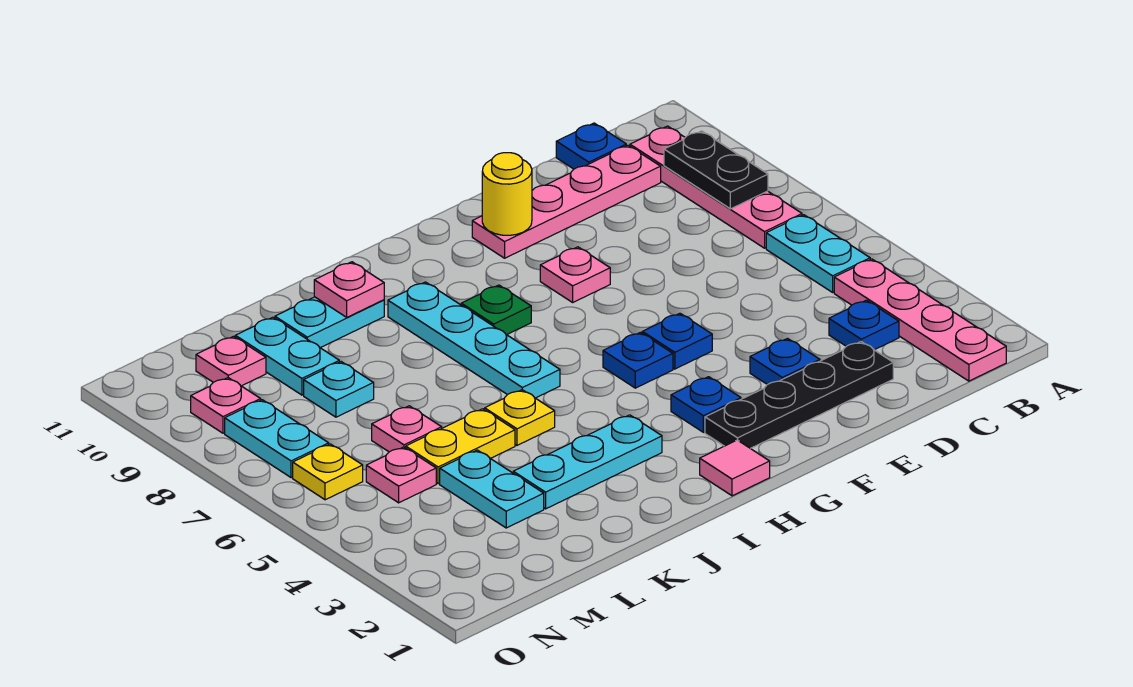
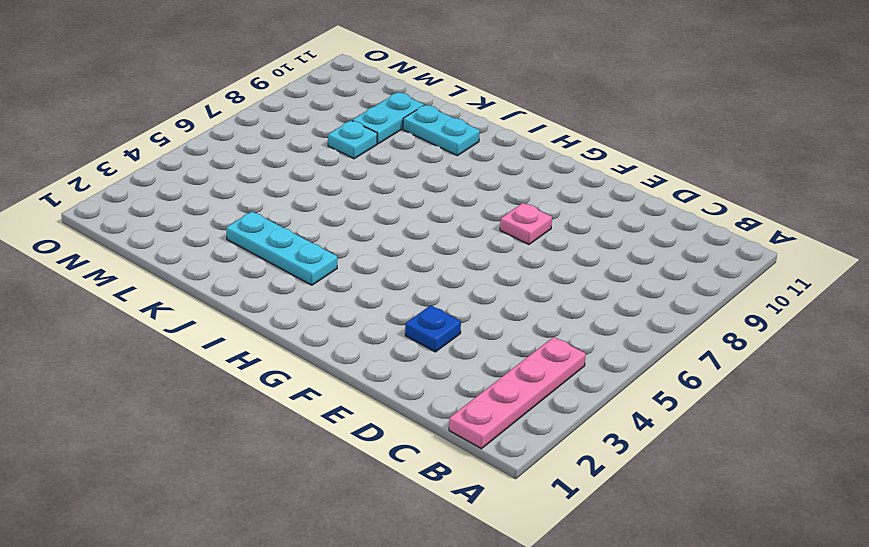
none -> cyan 1x2 plate [766,215,870,292]
none -> pink 1x4 plate [630,126,802,248]
none -> blue 1x1 plate [829,300,899,350]
none -> pink 1x4 plate [472,145,661,258]

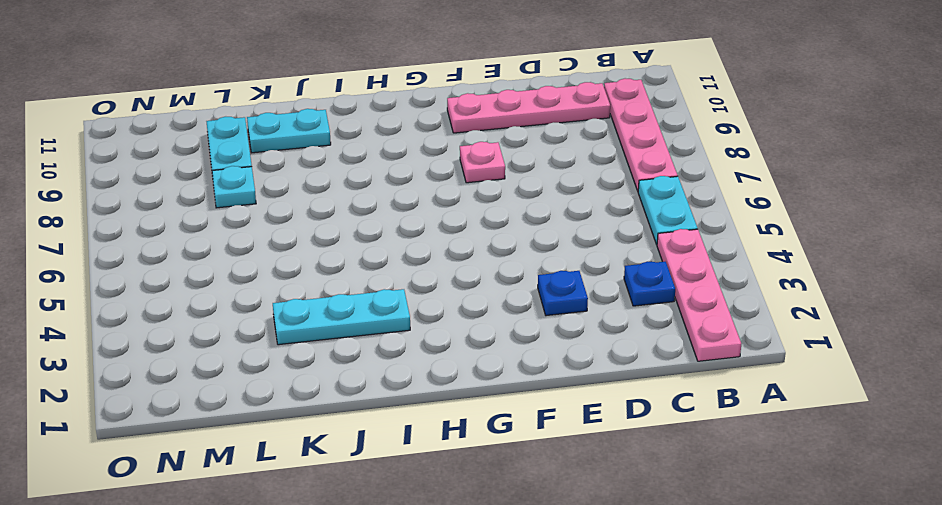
none -> blue 1x1 plate [556,123,626,169]
none -> black 1x4 plate [705,342,893,448]
none -> blue 1x1 plate [642,313,712,369]
none -> blue 1x1 plate [671,377,741,432]

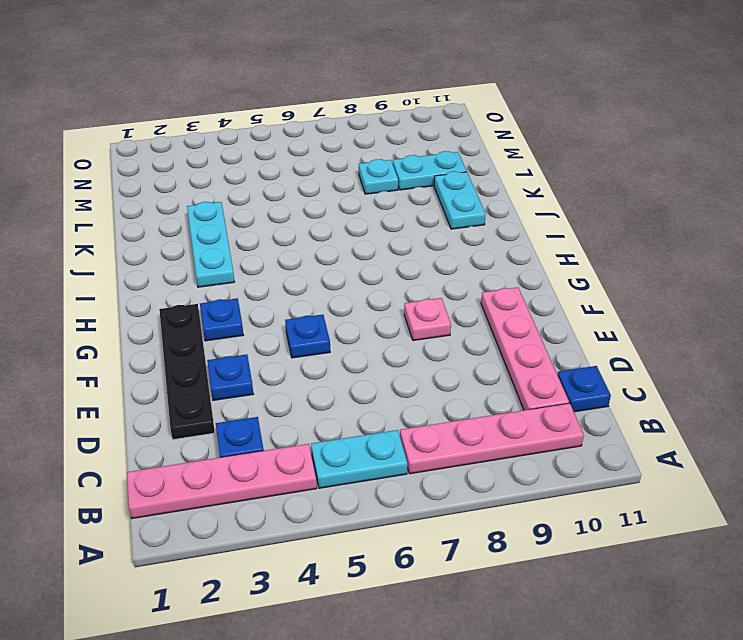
none -> blue 1x1 plate [603,332,673,388]
none -> pink 1x1 tile [700,440,770,496]
none -> green 1x1 plate [461,285,531,335]
none -> cyan 1x4 plate [388,282,560,398]

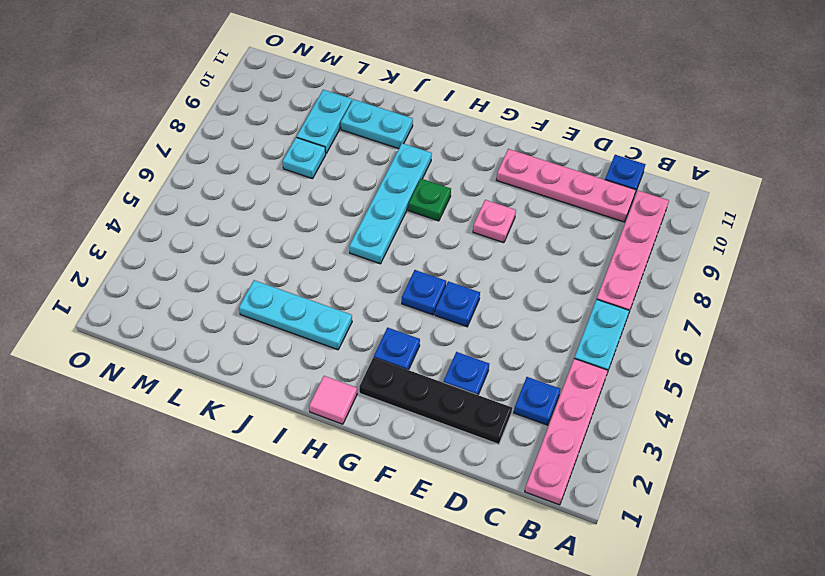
none -> yellow 1x1 plate [485,390,555,445]
none -> yellow 1x2 plate [406,409,515,484]
none -> cyan 1x2 plate [440,450,544,528]
none -> pink 1x1 plate [372,406,442,452]

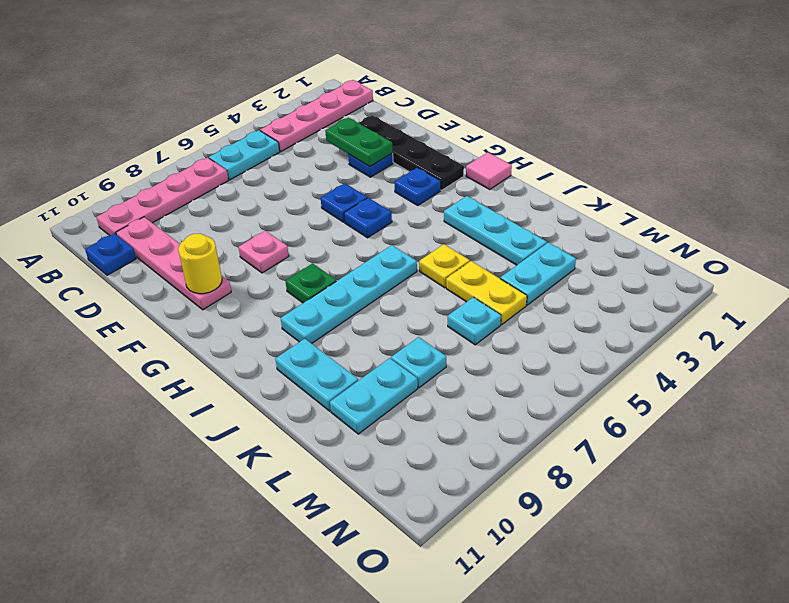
green 1x2 plate [325,118,393,166] -> none
cyan 1x1 plate [448,297,501,345] -> pink 1x1 plate [372,406,442,452]
none -> blue 1x1 plate [829,300,899,350]
none -> pink 1x1 plate [366,447,436,503]
none -> pink 1x1 plate [196,336,266,386]
none -> yellow 1x1 plate [293,444,363,500]

